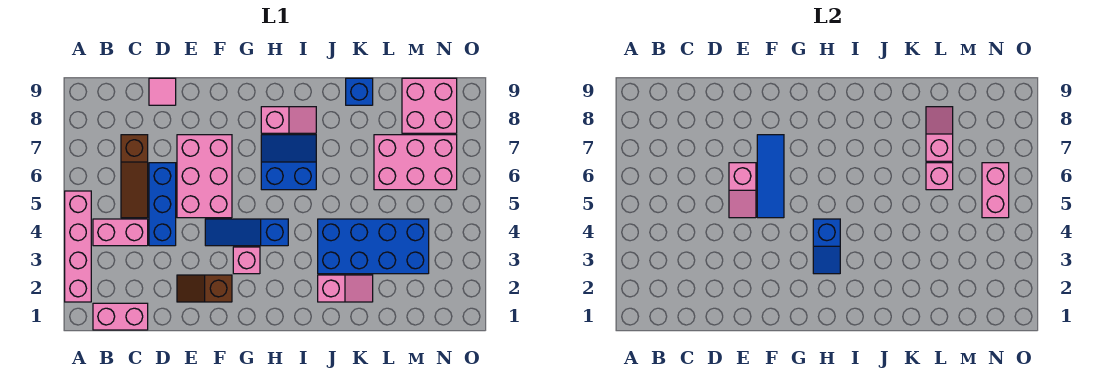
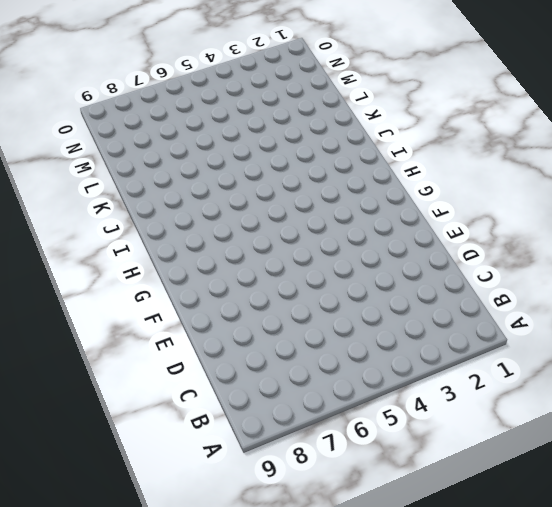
none -> pink 1x4 brick [65,191,91,302]
none -> pink 1x2 brick [93,303,148,330]
none -> pink 1x2 brick [93,219,148,246]

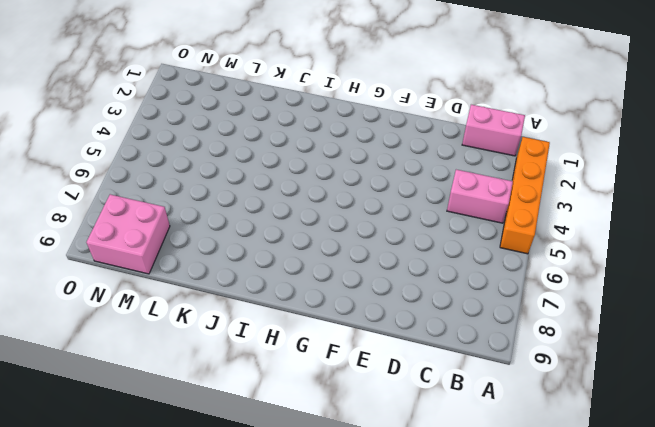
orange 1x4 brick [500,137,550,254] -> pink 1x4 brick [65,191,91,302]
none -> brown 1x3 slope [121,135,148,218]
none -> blue 1x3 brick [149,163,176,246]
none -> pink 1x1 tile [149,78,176,105]

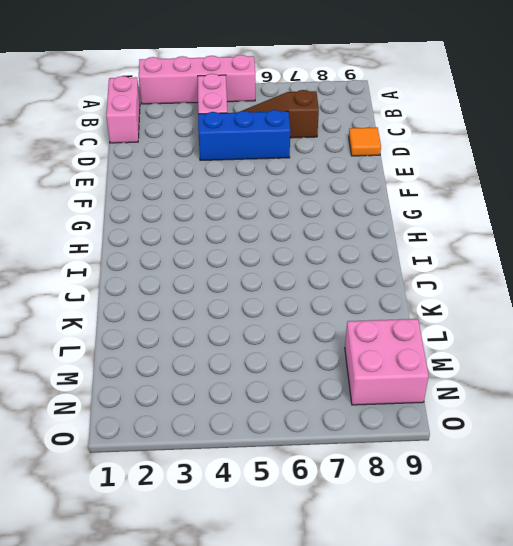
orange 1x1 tile [349,127,381,156] -> pink 1x1 tile [149,78,176,105]
none -> brown 1x2 slope [177,275,232,302]
none -> pink 2x3 brick [177,135,232,218]
none -> blue 1x3 slope [205,219,288,246]

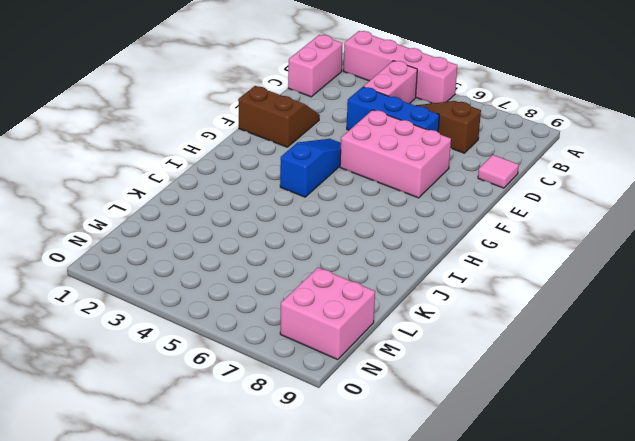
brown 2x2 slope [238,86,320,147] -> brown 1x2 slope [177,275,232,302]
none -> pink 1x1 brick [233,247,260,274]
none -> blue 2x2 slope [261,135,316,190]
none -> pink 1x2 slope [261,107,316,133]

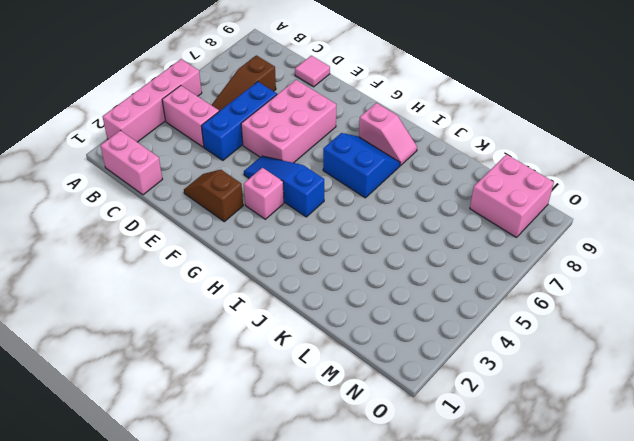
none -> pink 1x2 slope [318,275,373,302]
none -> blue 2x4 brick [318,219,429,274]
none -> blue 1x1 brick [346,78,373,105]

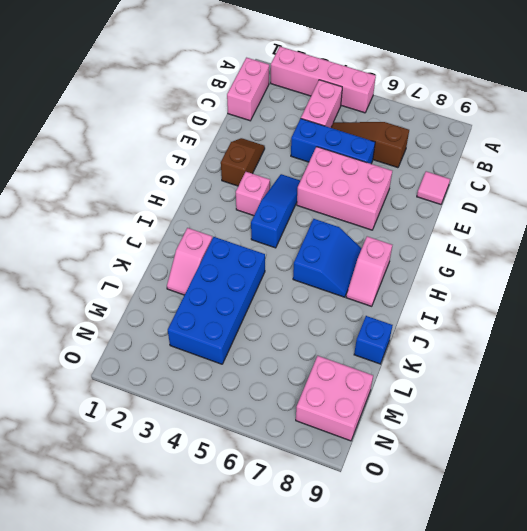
none -> pink 2x3 brick [374,135,457,190]
none -> pink 1x2 slope [729,163,756,218]
none -> blue 1x3 tile [757,135,784,218]

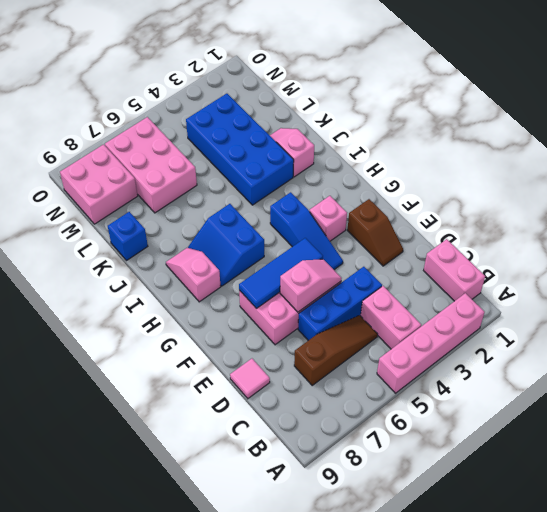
none -> blue 1x2 slope [813,219,840,274]
none -> pink 1x1 brick [926,163,953,190]
none -> pink 1x2 slope [926,107,953,161]

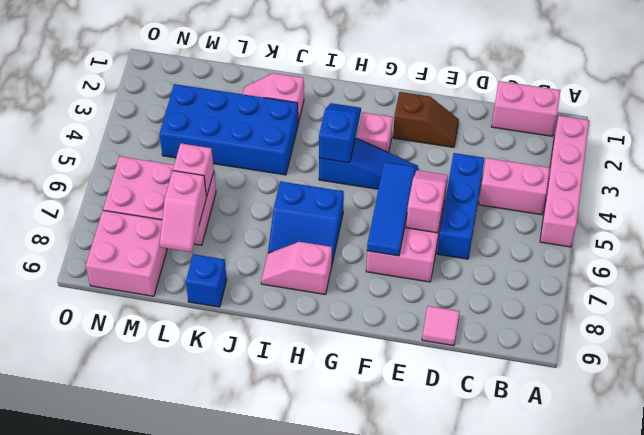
none -> brown 1x3 slope [121,135,148,218]
none -> pink 1x2 brick [982,163,1009,218]

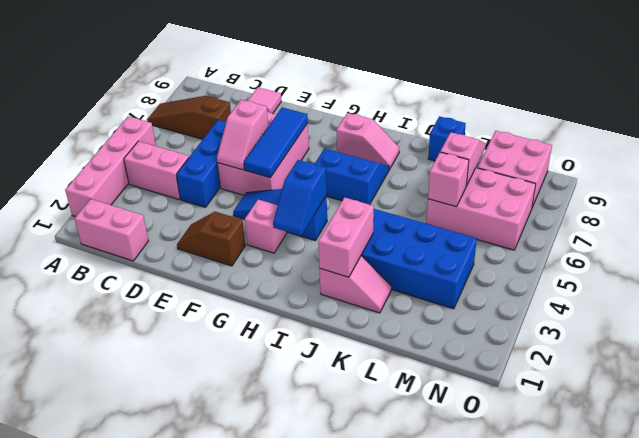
brown 1x3 slope [147,96,231,139] -> brown 1x3 slope turned to [121,135,148,218]
pink 1x2 brick [318,197,374,277] -> pink 1x2 brick moved to [982,163,1009,218]

